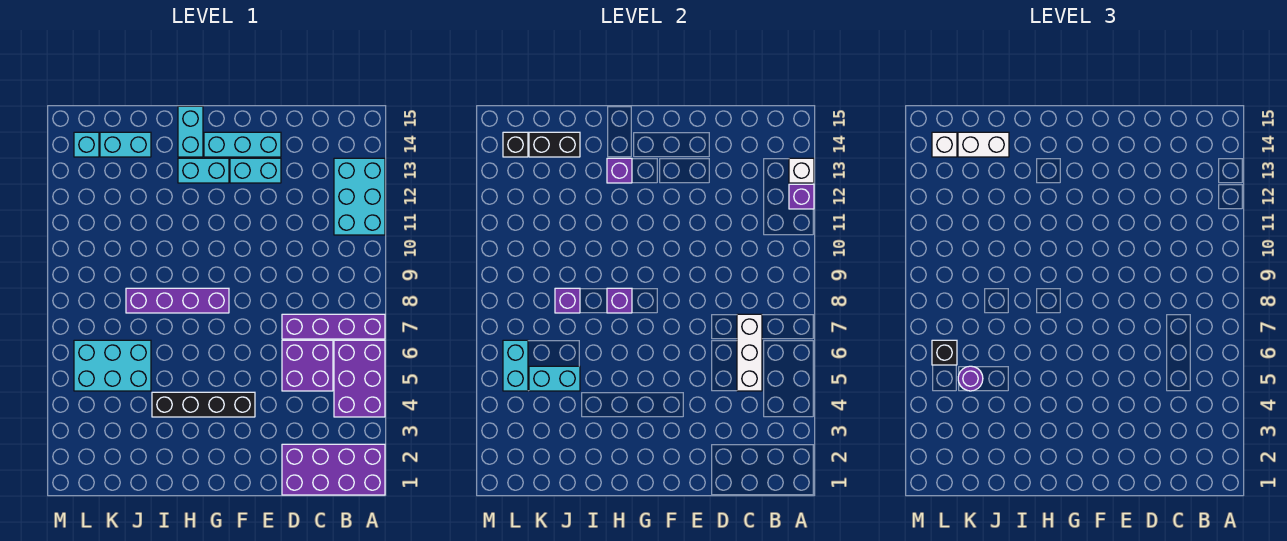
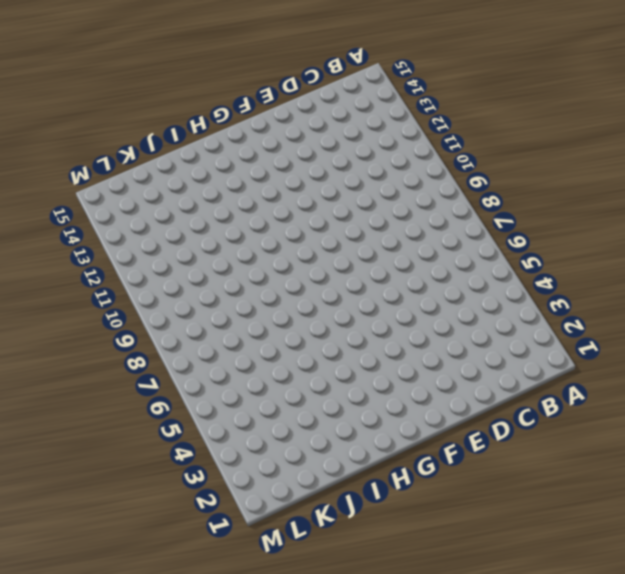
none -> purple 2x4 brick [282,444,385,495]
none -> purple 2x3 brick [334,340,385,417]
none -> purple 1x4 brick [282,314,385,339]

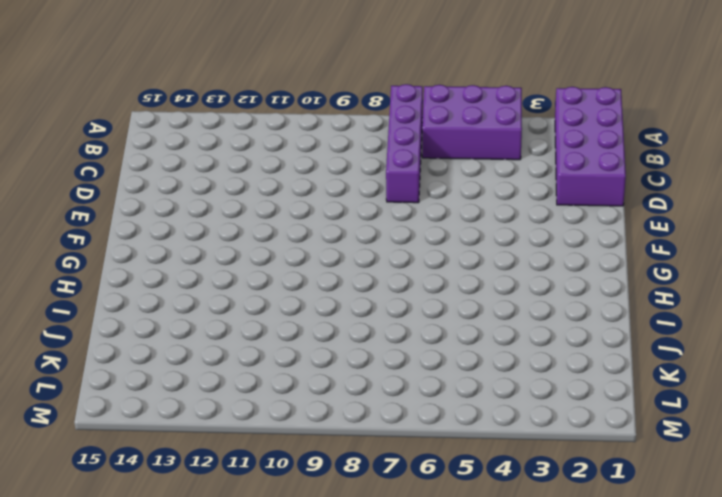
none -> cyan 2x3 brick [334,158,385,235]
none -> purple 2x2 brick [282,340,333,391]
none -> cyan 1x2 brick [230,158,281,183]

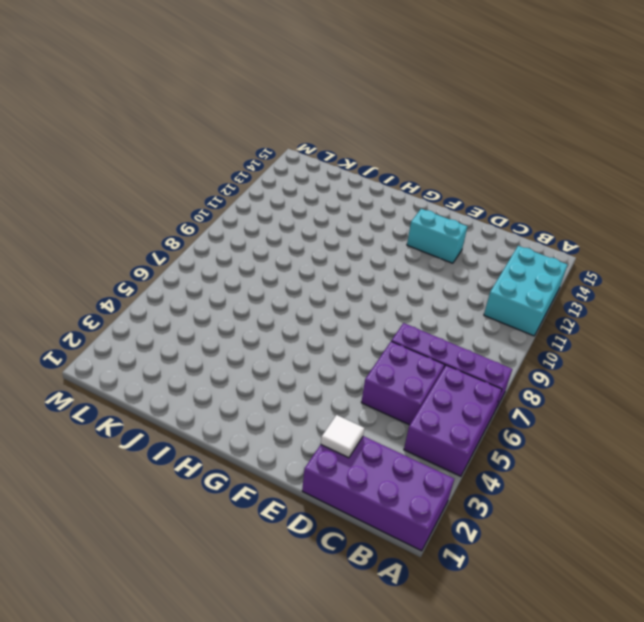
white 1x1 tile [321,415,364,458] -> none
none -> cyan 1x3 brick [204,132,281,157]
none -> black 1x4 brick [152,392,255,417]
none -> purple 1x4 brick [126,288,229,313]

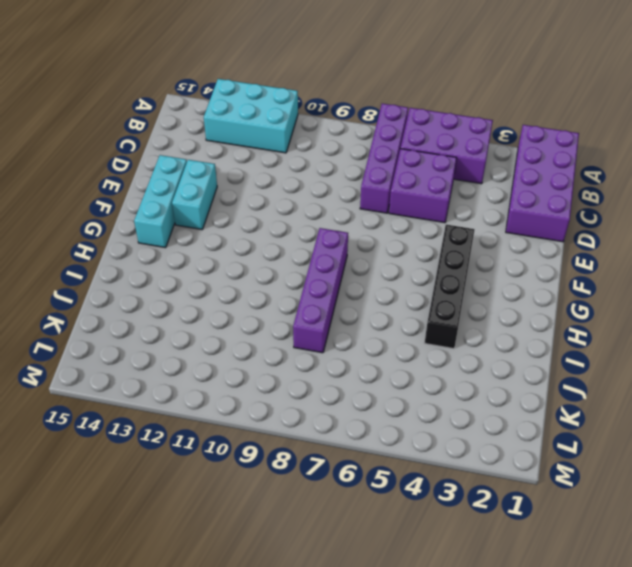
none -> cyan 1x2 brick [178,158,229,183]
none -> cyan 1x2 brick [178,106,203,157]
none -> cyan 2x3 brick [74,340,151,391]

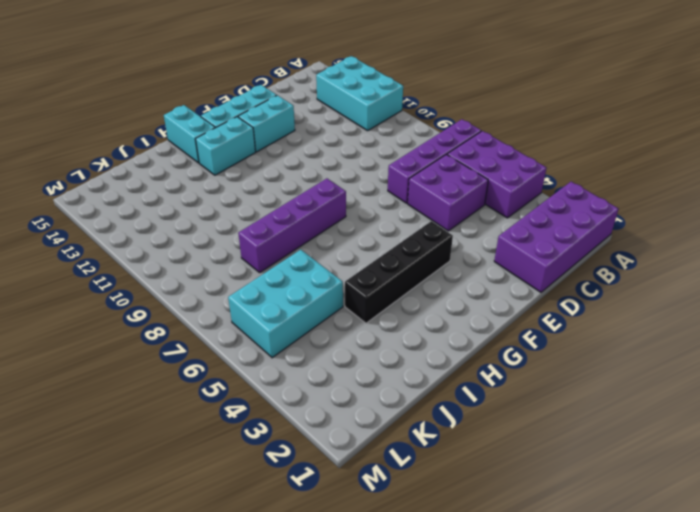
none -> cyan 1x2 brick [100,132,151,157]
none -> cyan 1x1 brick [74,132,99,157]
none -> purple 1x1 brick [789,184,814,209]

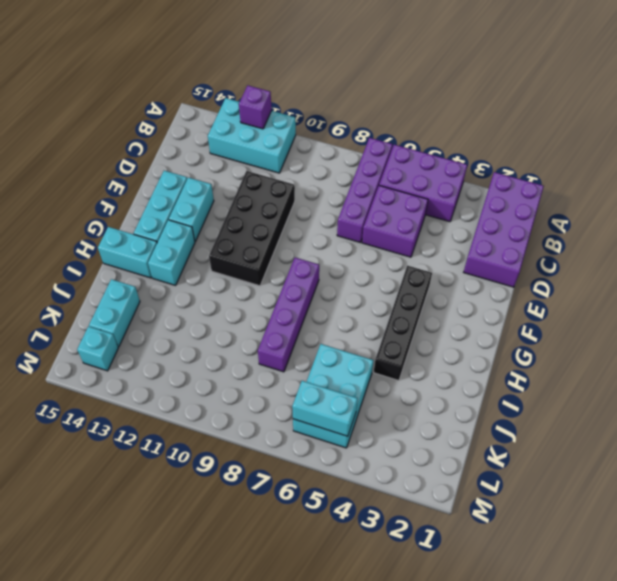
black 2x4 brick [209,171,295,286] -> none
none -> white 1x1 brick [789,158,814,183]
none -> white 1x3 brick [737,314,762,391]
none -> purple 1x1 brick [607,288,632,313]

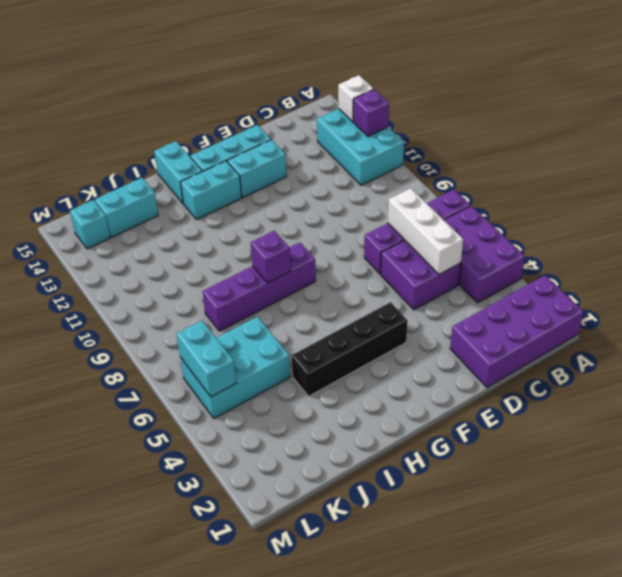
none -> purple 1x1 brick [607,158,632,183]
none -> cyan 1x2 brick [529,366,580,391]
none -> purple 1x1 brick [555,288,580,313]

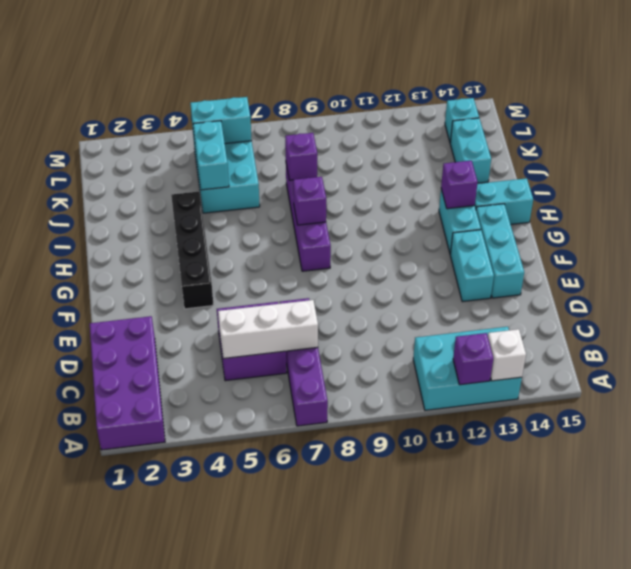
none -> purple 2x3 brick [334,340,385,417]
none -> black 1x2 brick [529,132,580,157]
none -> black 1x1 brick [503,132,528,157]

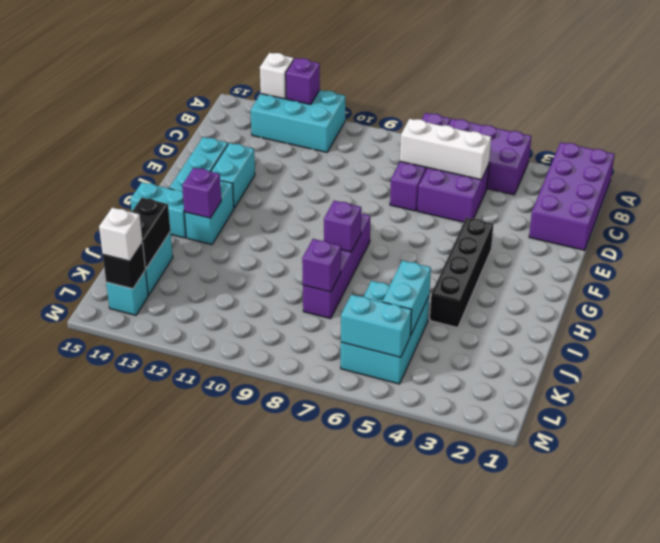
none -> white 1x2 brick [958,132,1009,157]
none -> purple 1x1 round brick [958,366,983,391]
none -> black 1x1 brick [932,340,957,365]

